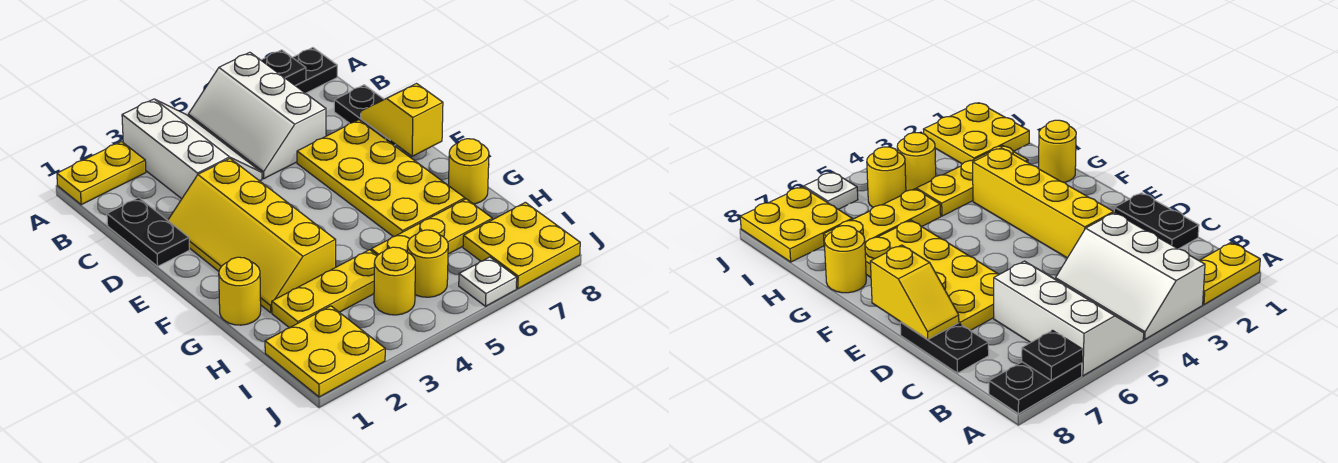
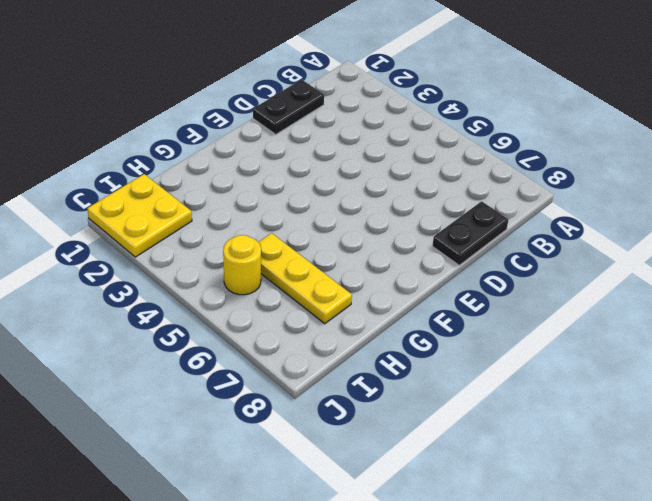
none -> yellow 1x2 plate [57,142,146,205]
none -> white 2x3 slope [122,99,262,199]
none -> white 2x3 slope [188,52,326,179]

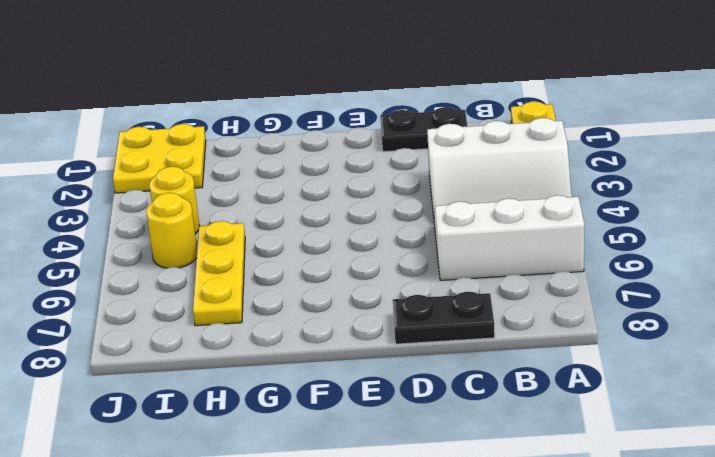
none -> black 1x2 plate [292,48,337,93]
none -> yellow 2x4 slope [168,159,336,313]
none -> yellow 2x4 plate [297,120,465,237]

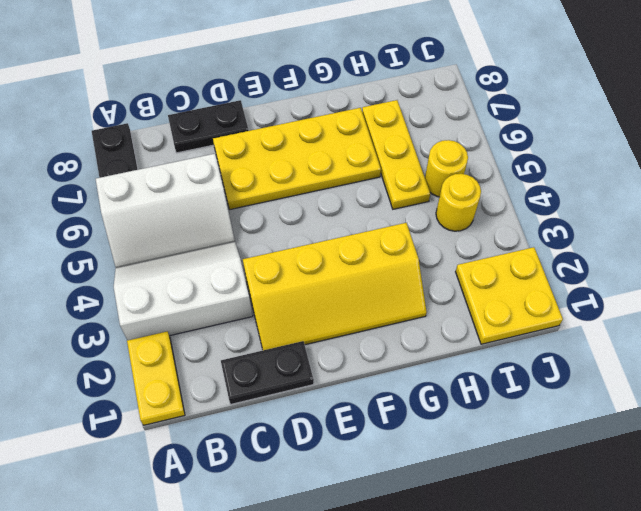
none -> yellow 1x1 round brick [219,257,261,325]
none -> yellow 1x1 round brick [449,139,489,204]
none -> yellow 1x3 plate [272,250,377,328]

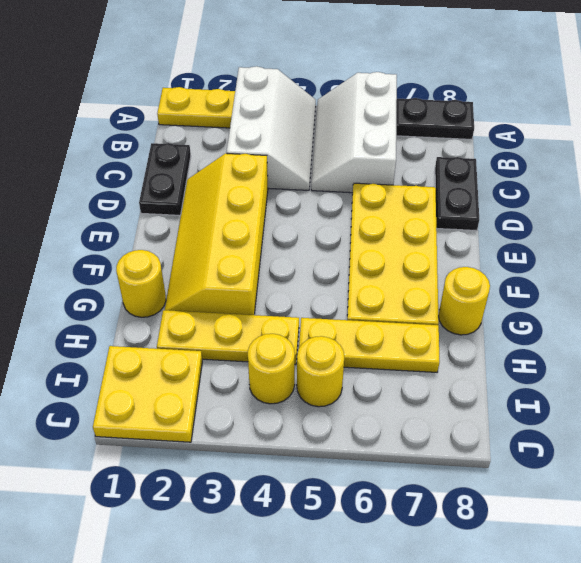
none -> yellow 2x2 plate [463,202,580,289]
none -> white 1x1 plate [459,257,517,306]
none -> black 1x1 plate [261,50,306,86]

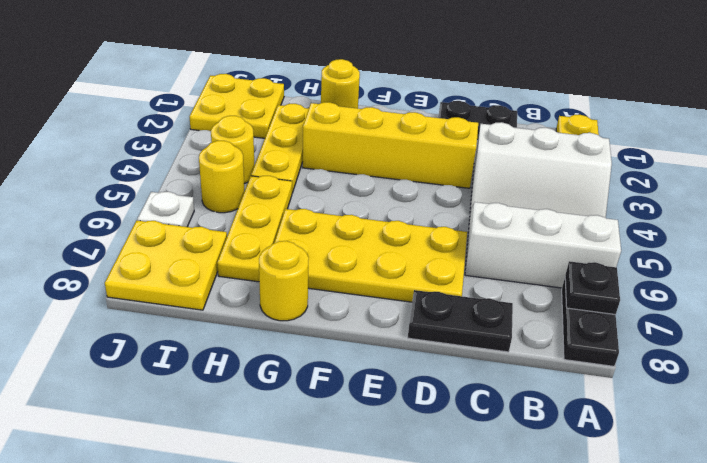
none -> yellow 1x2 slope [361,84,443,156]

